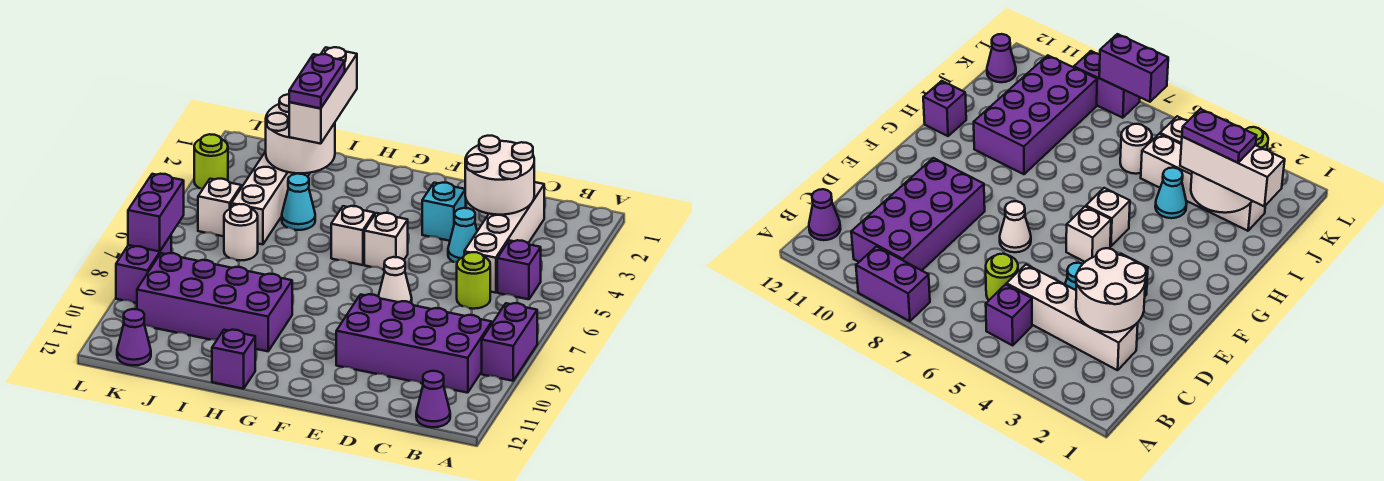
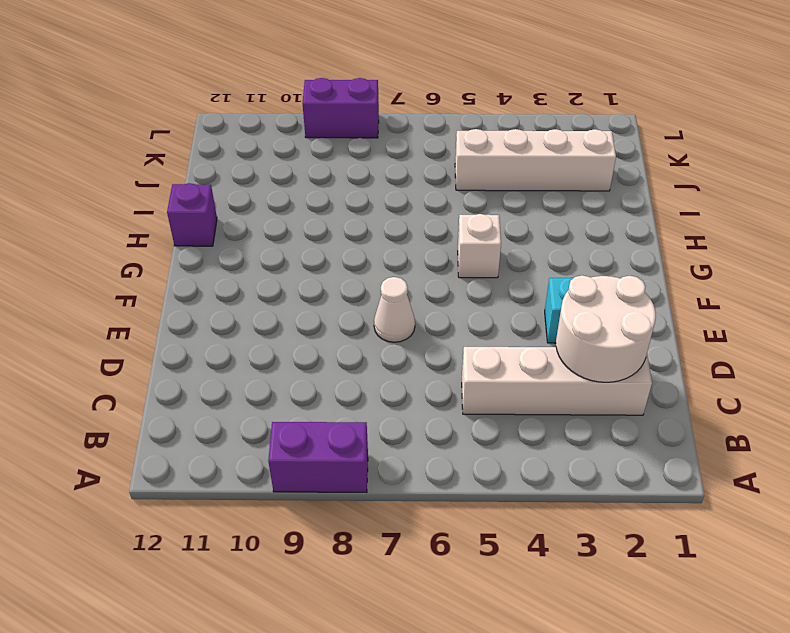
none -> purple 1x1 brick [497,240,541,299]
none -> purple 2x4 brick [336,294,492,393]
none -> purple 1x1 cone [416,371,450,427]

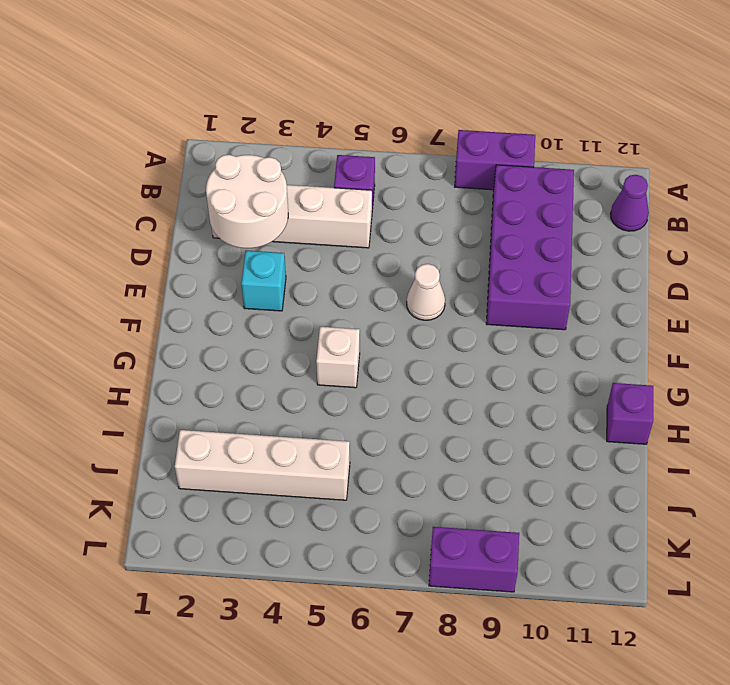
none -> lime 1x1 round brick [457,252,490,309]
none -> cyan 1x1 cone [448,208,477,262]
none -> white 1x1 brick [364,213,408,269]

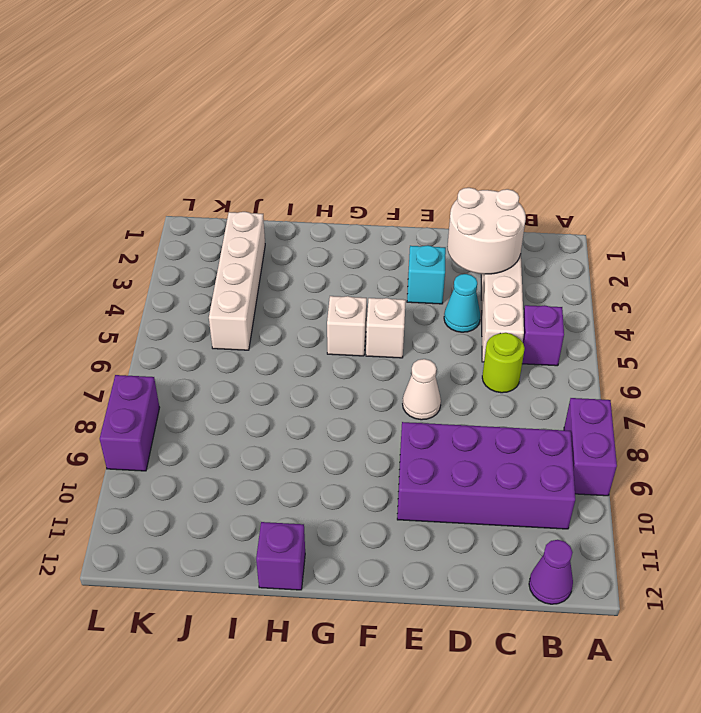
none -> purple 2x4 brick [137,253,292,351]
none -> cyan 1x1 cone [282,174,315,230]
none -> white 1x1 round brick [224,204,258,261]

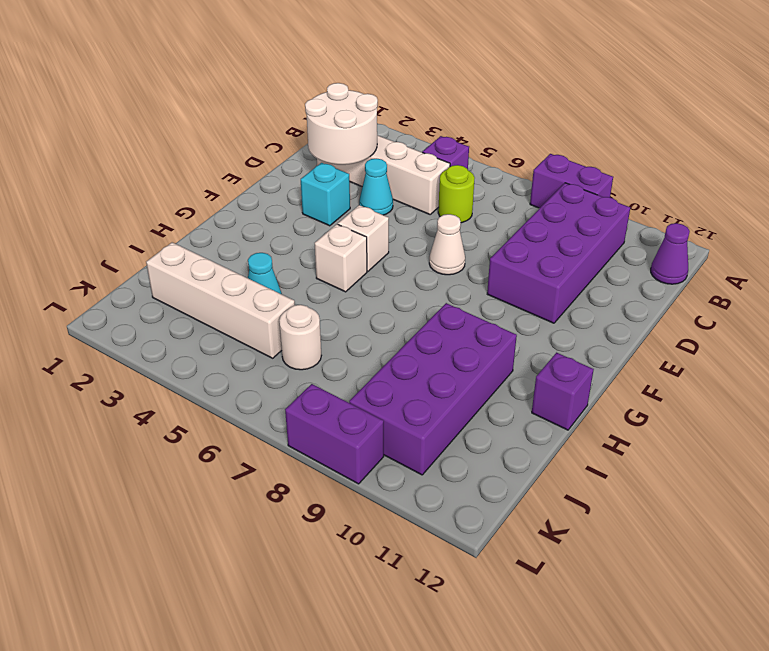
none -> white 1x1 brick [198,179,241,236]
none -> purple 1x1 cone [117,309,151,365]
none -> lime 1x1 round brick [194,134,228,189]

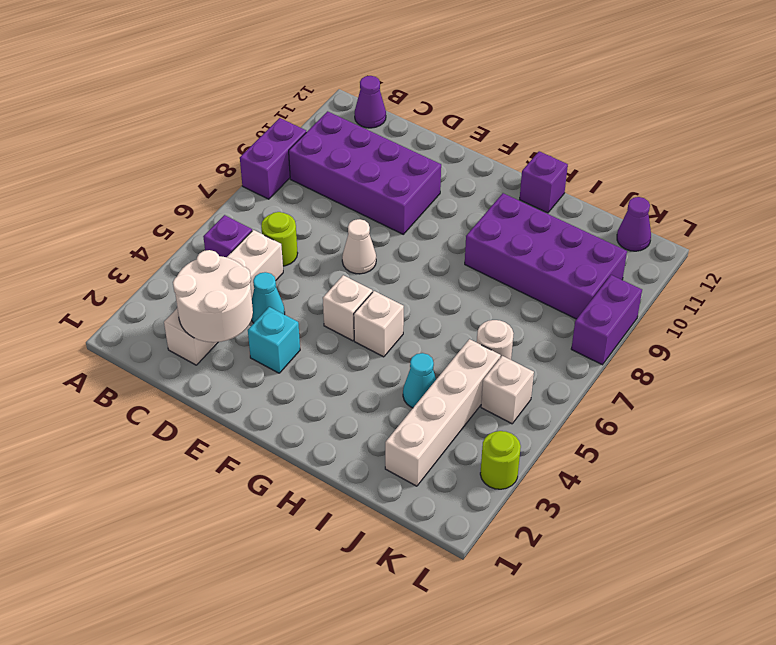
none -> white 2x2 round brick [266,94,335,173]
none -> purple 1x2 brick [128,174,184,251]
none -> white 1x3 brick [289,47,357,144]

